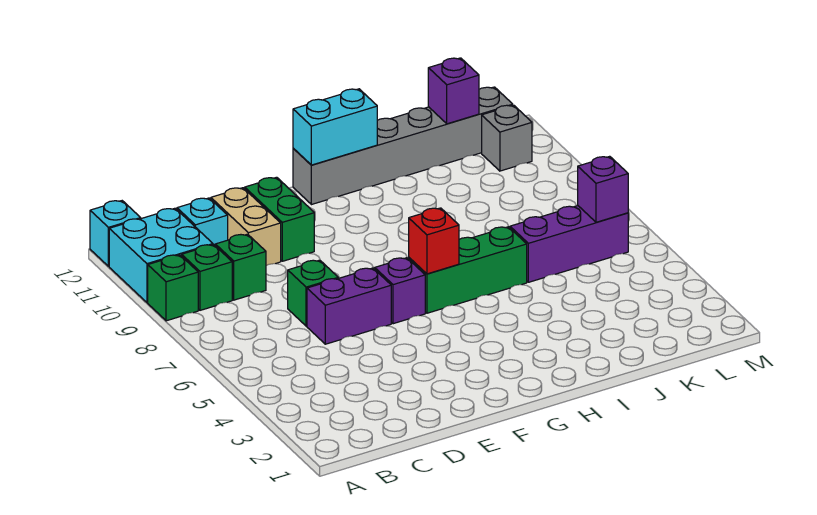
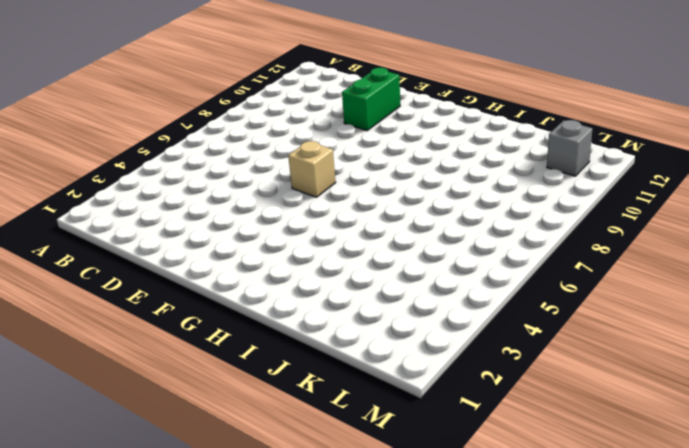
tan 1x1 brick [288,141,336,197] -> purple 1x1 brick [375,258,425,324]
none -> green 1x1 brick [148,255,198,321]
none -> cyan 2x2 brick [109,208,213,303]
none -> cyan 1x1 brick [90,201,141,266]

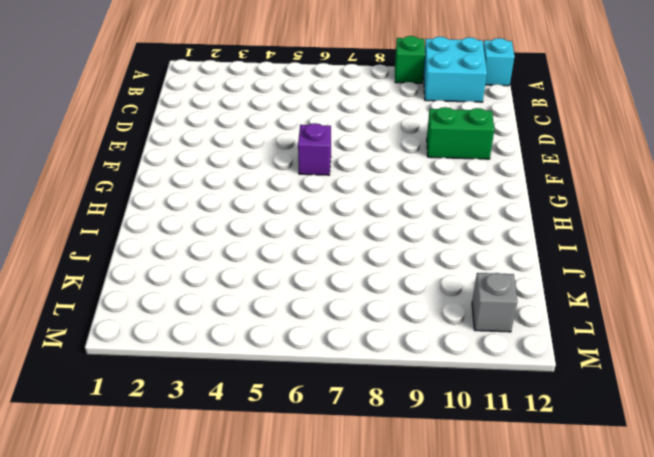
none -> green 1x1 brick [182,245,232,310]
none -> green 1x1 brick [215,234,266,300]
none -> cyan 1x1 brick [177,198,228,245]

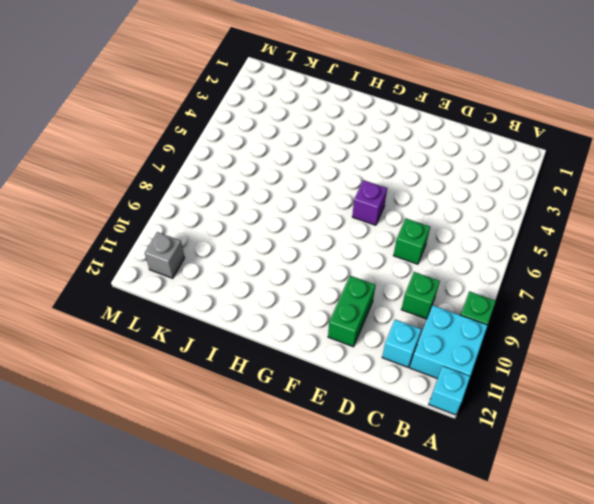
none -> green 1x1 brick [182,245,232,310]
none -> purple 1x2 brick [307,268,391,344]
none -> tan 1x2 brick [211,188,281,266]

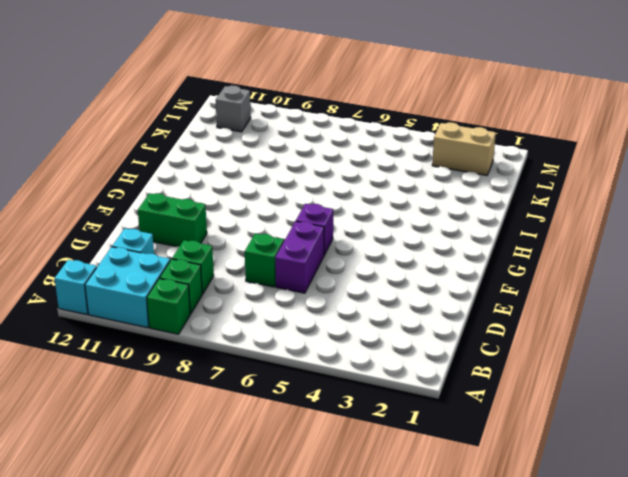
tan 1x2 brick [432,122,496,175] -> tan 1x2 brick moved to [211,188,281,266]
none -> green 1x3 brick [409,227,527,313]
none -> grey 1x6 brick [293,87,513,205]
none -> purple 1x3 brick [510,206,628,282]

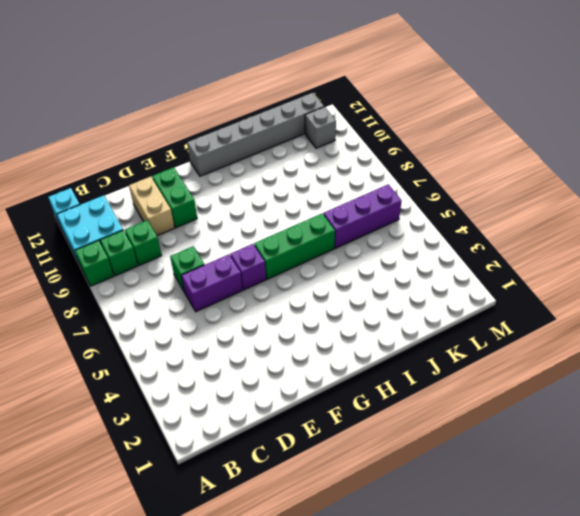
none -> cyan 1x1 brick [177,198,228,245]
none -> red 1x1 brick [409,208,459,274]
none -> cyan 1x2 brick [293,89,377,165]

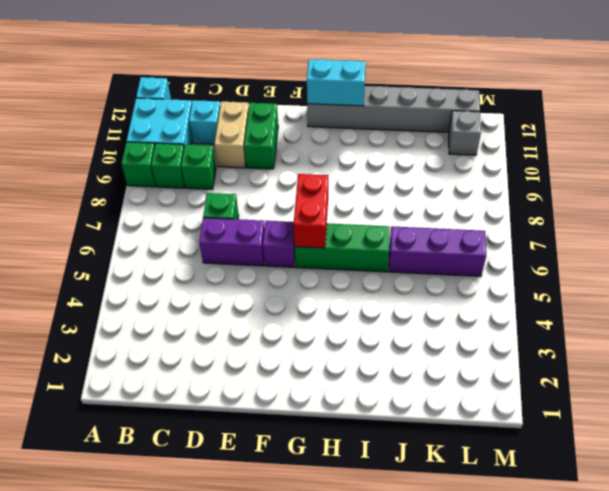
red 1x2 brick [294,174,328,248] -> red 1x1 brick [409,208,459,274]
none -> purple 1x1 brick [428,58,479,124]
none -> purple 1x1 brick [578,156,628,222]

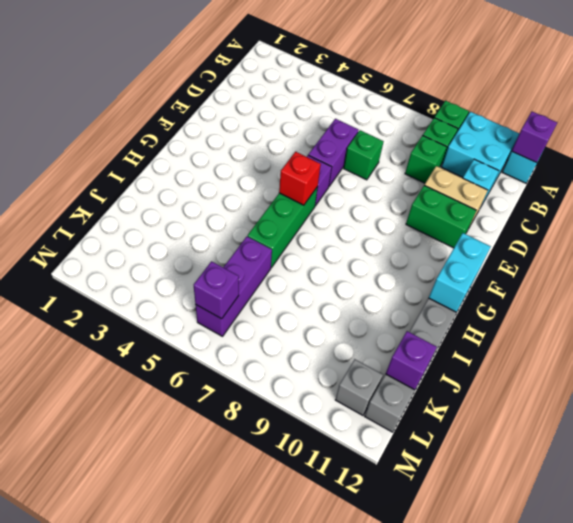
purple 1x1 brick [512,112,557,163] -> none

